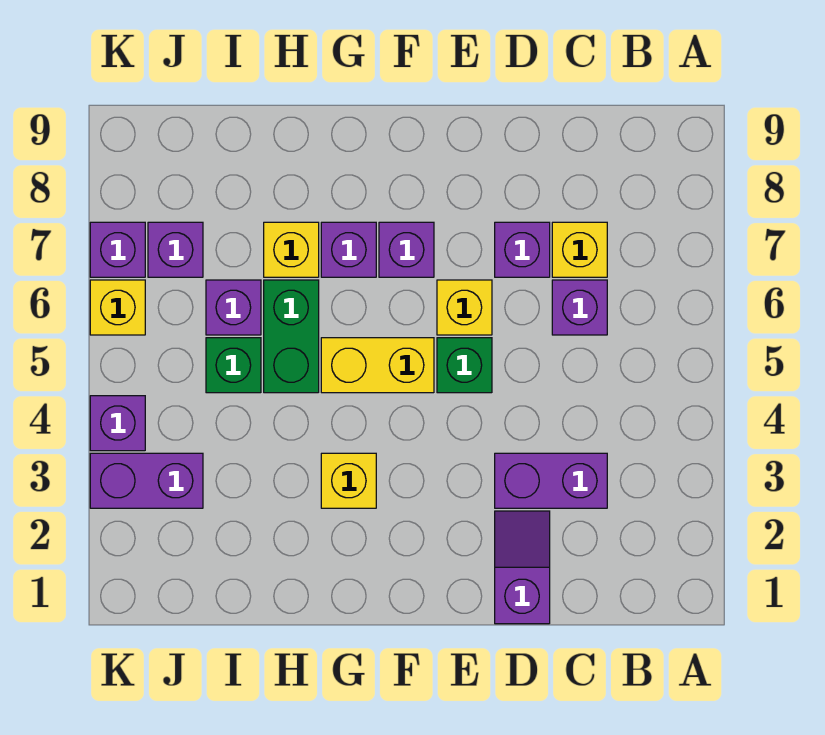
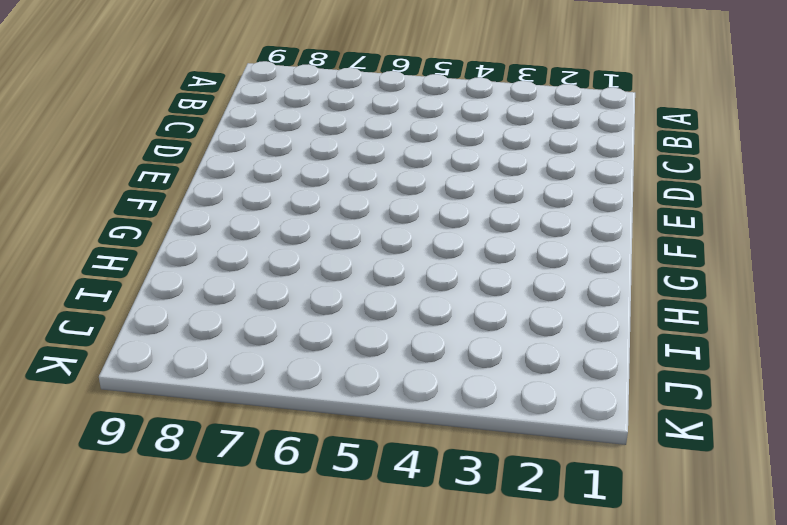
none -> purple 1x2 brick [495,453,607,508]
none -> purple 1x1 brick [552,280,607,335]
none -> yellow 1x1 brick [552,222,607,277]

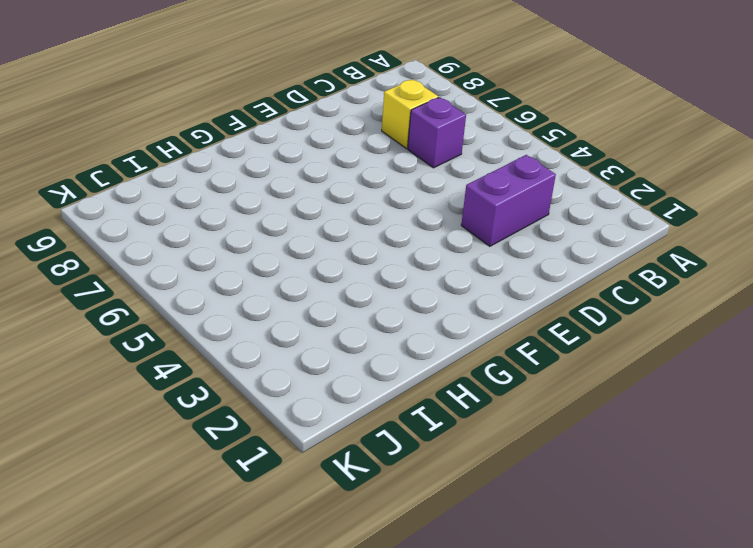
none -> purple 1x2 slope [495,511,550,624]
none -> purple 1x1 brick [495,222,550,277]
none -> green 1x1 brick [437,338,492,393]

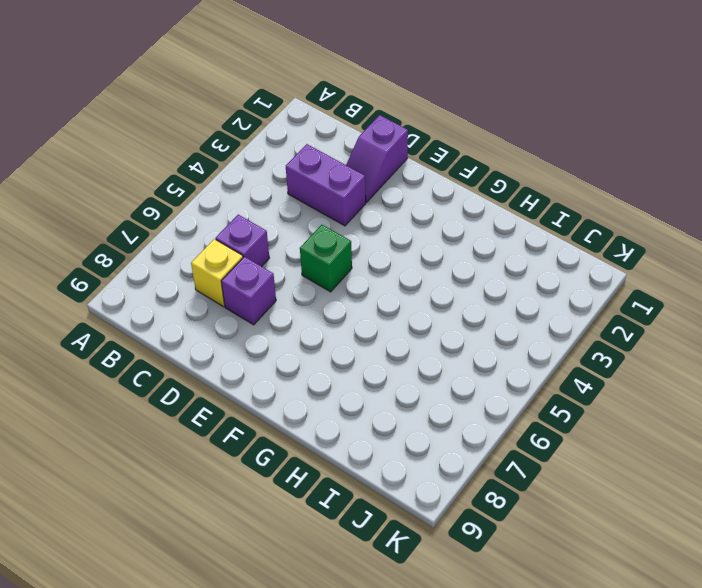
none -> yellow 1x1 brick [437,280,492,335]
none -> yellow 1x2 brick [321,338,434,393]
none -> purple 1x1 brick [379,222,434,277]

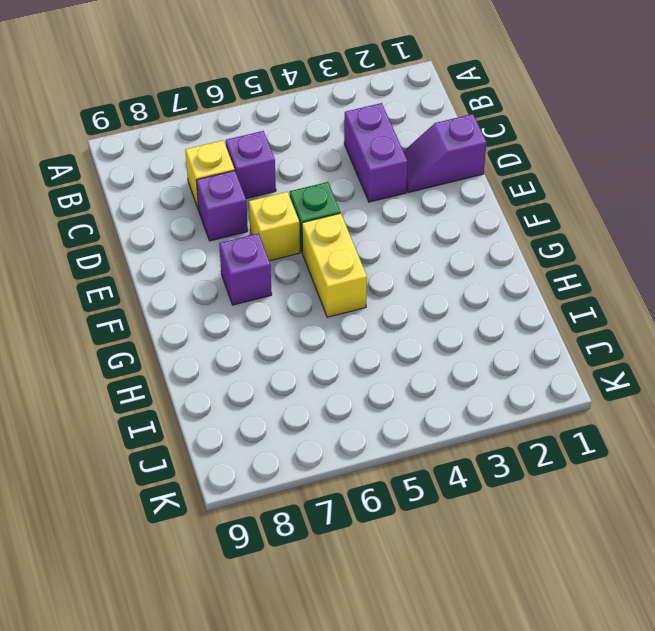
none -> yellow 1x1 brick [321,453,376,508]
none -> purple 1x1 brick [321,222,376,277]
none -> green 1x2 brick [264,280,319,393]

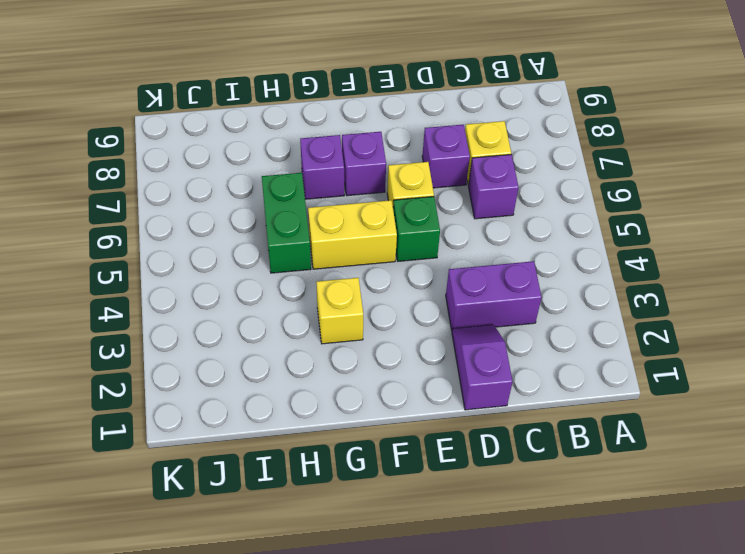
none -> yellow 1x1 brick [264,222,319,277]
none -> green 1x1 brick [206,338,261,393]
none -> purple 1x1 brick [206,280,261,335]

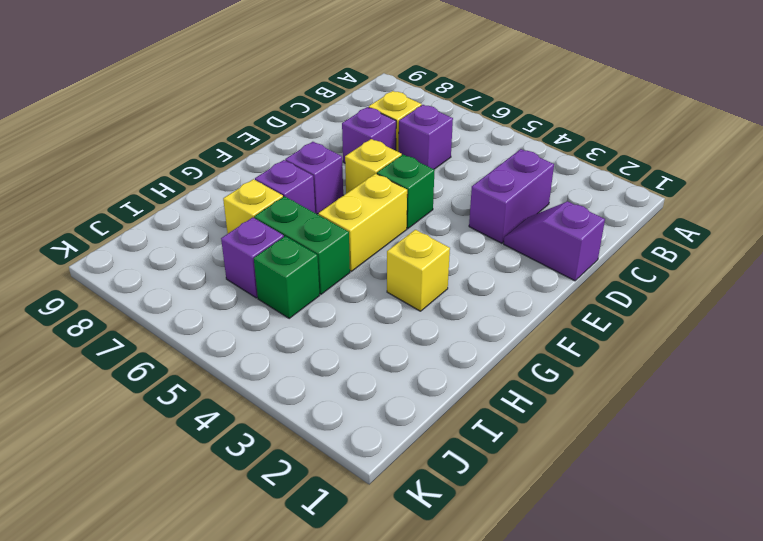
none -> purple 1x2 brick [90,453,203,508]
none -> purple 1x1 brick [148,222,203,277]
none -> purple 1x1 brick [90,396,145,451]

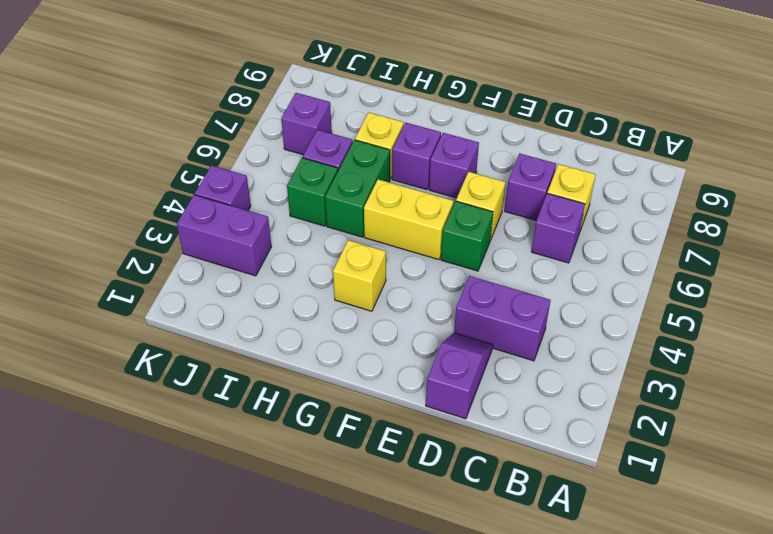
none -> yellow 1x1 brick [90,280,145,335]
none -> purple 1x1 brick [90,222,145,277]

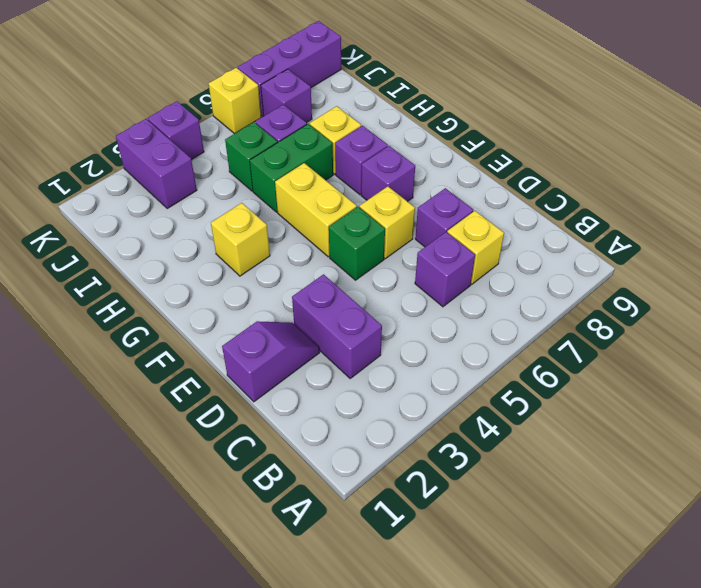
purple 1x3 brick [238,21,341,117] -> purple 1x1 brick [90,222,145,277]

